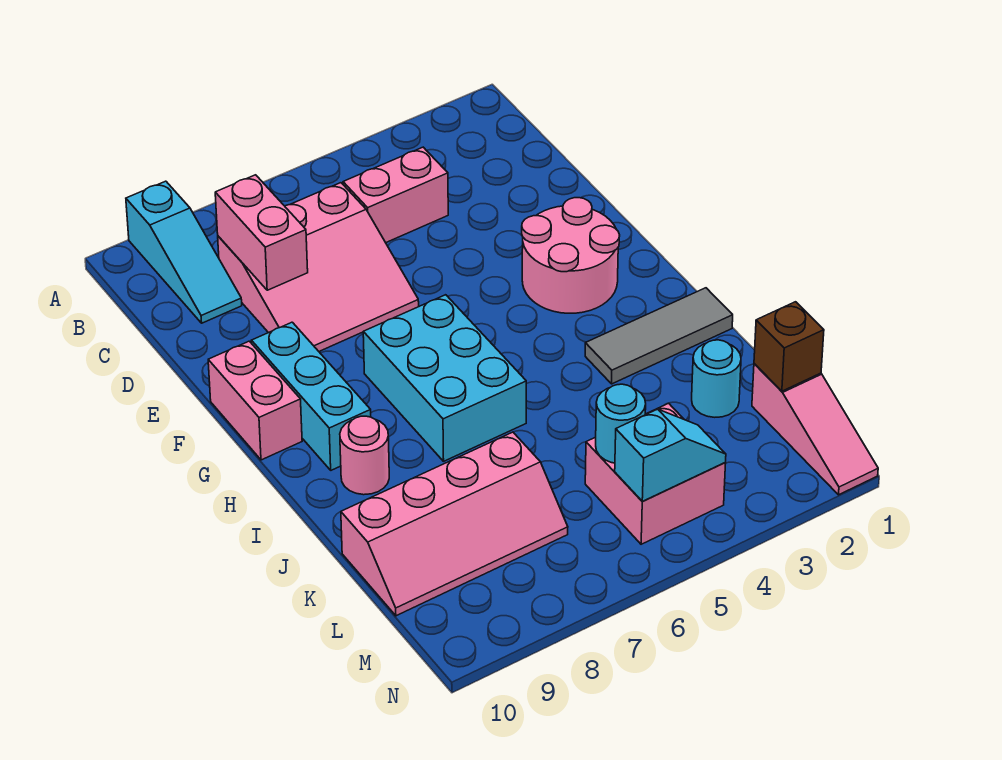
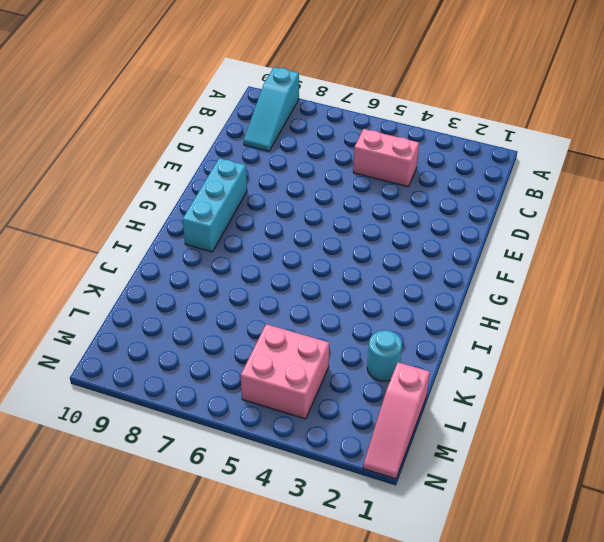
none -> pink 3x3 slope [218,183,419,351]
none -> pink 2x2 round brick [522,198,620,313]
none -> pink 1x2 brick [208,341,302,460]

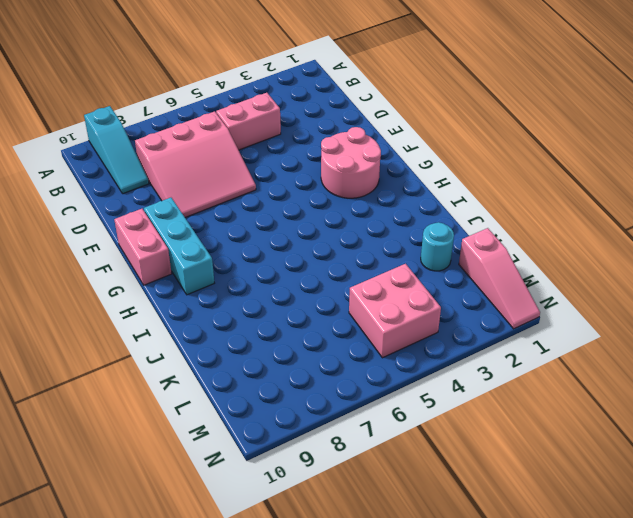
none -> cyan 2x3 brick [363,295,526,461]
none -> grey 1x3 tile [585,288,733,384]
none -> pink 1x1 round brick [340,416,389,495]

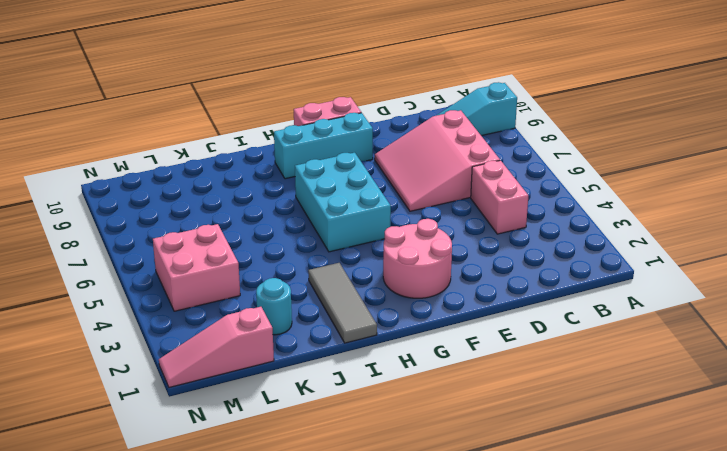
cyan 2x3 brick [295,153,391,252] -> cyan 2x3 brick turned to [363,295,526,461]
none -> pink 1x1 round brick [340,416,389,495]
none -> pink 2x4 slope [341,432,568,616]
none -> pink 1x2 brick [215,175,308,290]

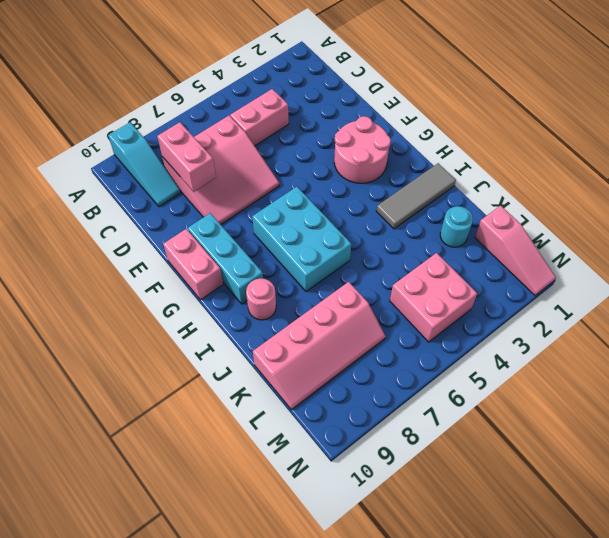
none -> brown 1x1 brick [754,302,824,391]
none -> cyan 1x1 round brick [596,384,646,463]
none -> cyan 1x2 slope [615,409,726,502]

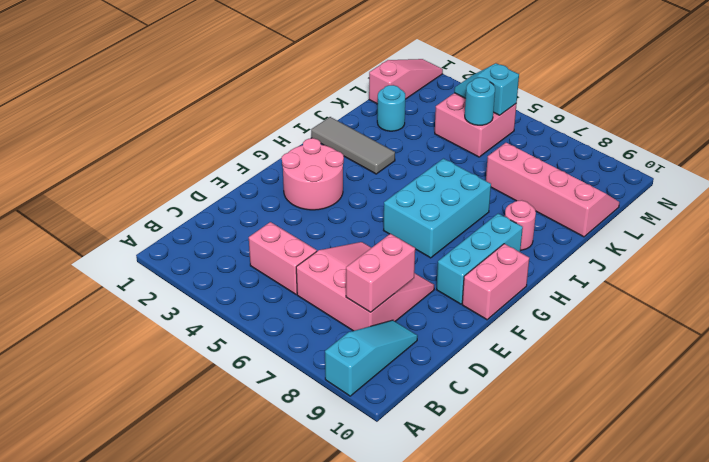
none -> brown 1x1 brick [754,302,824,391]

